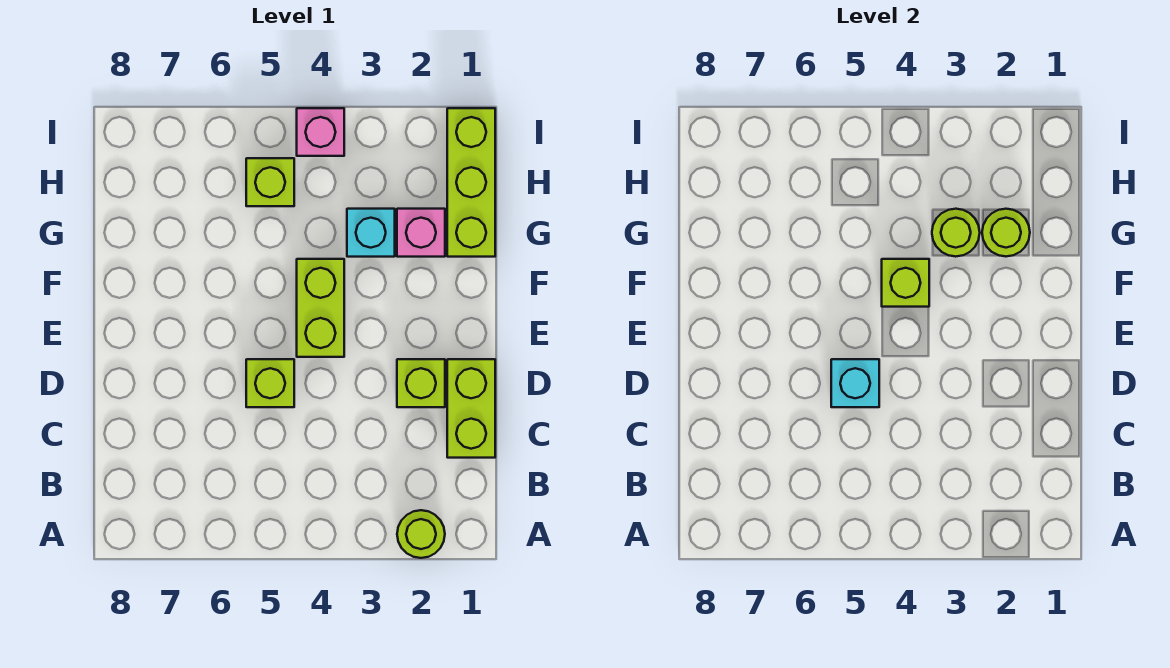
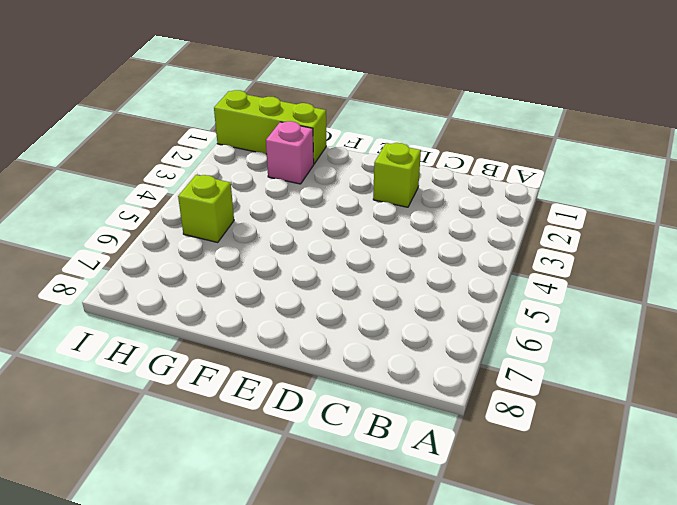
none -> lime 1x1 round brick [397,510,445,558]
none -> lime 1x2 brick [447,359,495,458]
none -> lime 1x1 brick [246,359,294,407]

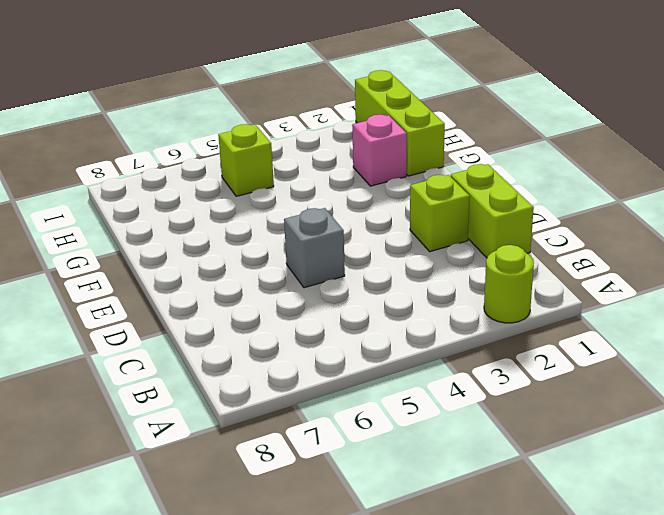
grey 1x1 brick [284,208,345,288] -> lime 1x1 brick [246,359,294,407]
none -> lime 1x2 brick [297,259,344,357]
none -> cyan 1x1 brick [347,209,395,257]
none -> pink 1x1 brick [297,108,344,156]

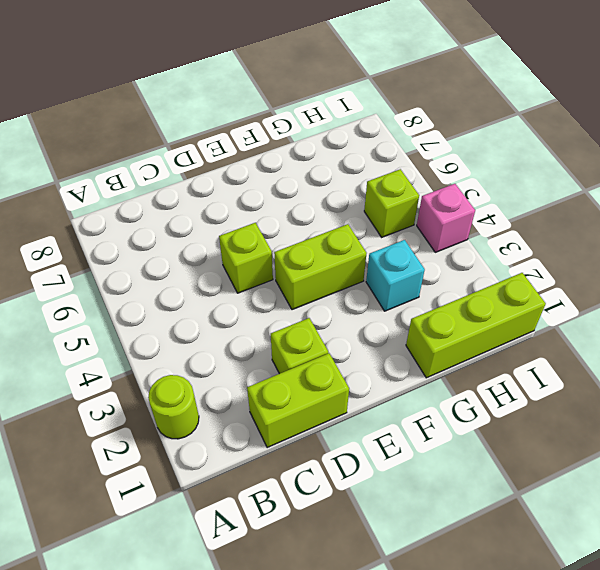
none -> pink 1x1 brick [397,209,445,257]
none -> cyan 1x1 brick [831,359,879,407]
none -> lime 1x1 brick [882,259,929,307]

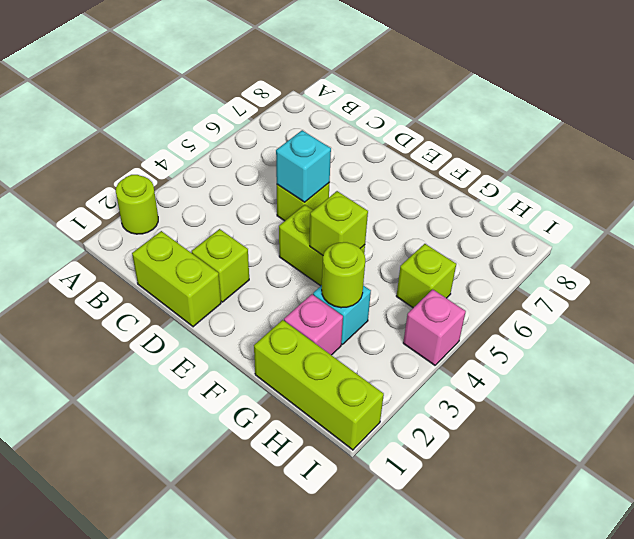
none -> lime 1x1 round brick [982,209,1030,256]

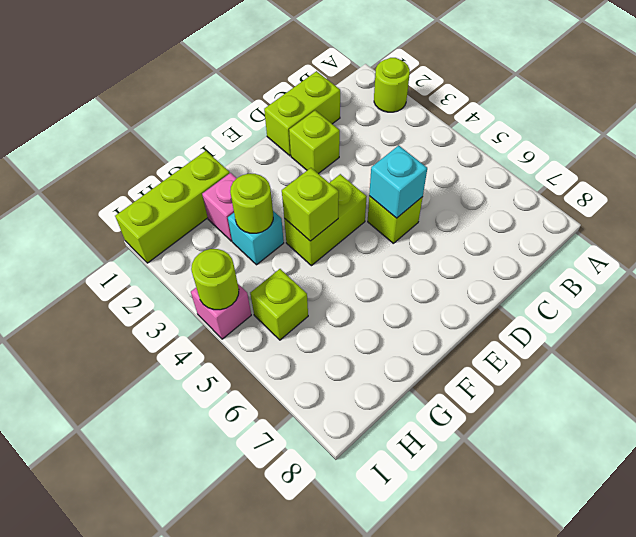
lime 1x1 round brick [191,249,239,310] -> lime 1x1 round brick moved to [982,209,1030,256]

